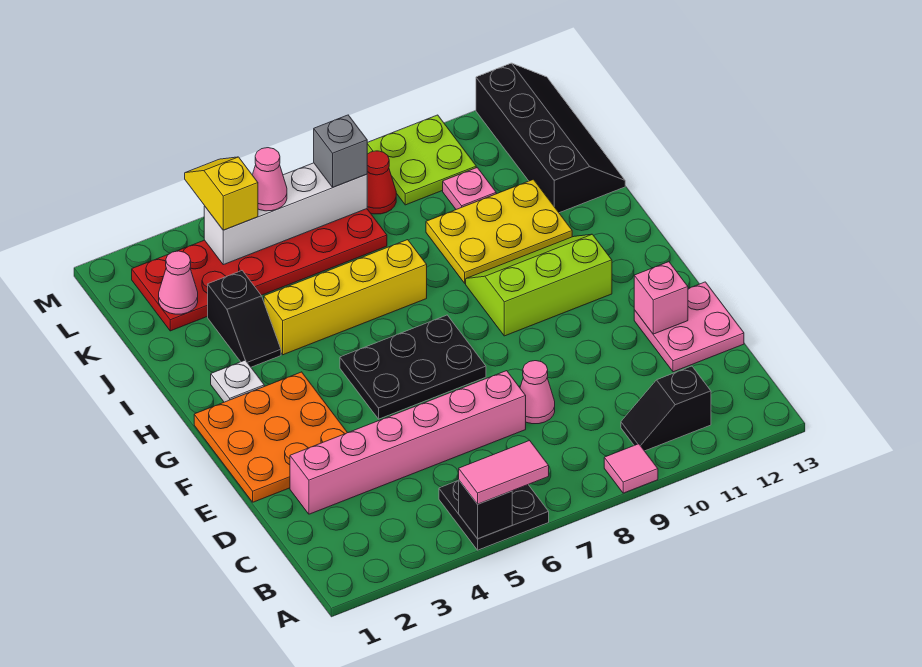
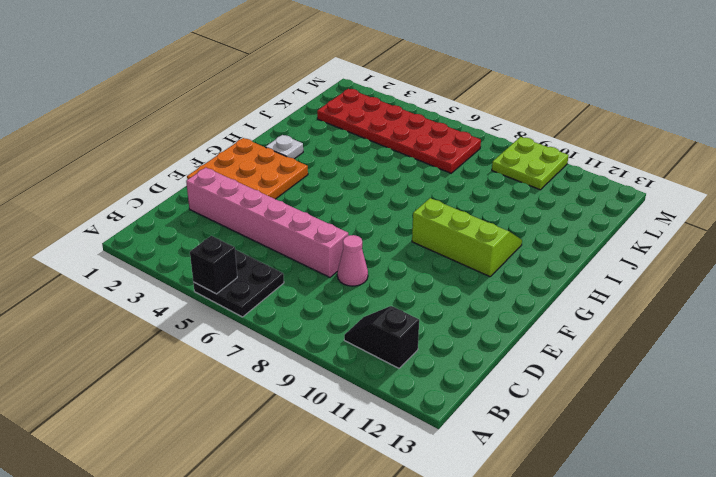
none -> pink 1x1 tile [604,444,658,493]
none -> pink 2x2 plate [634,282,744,372]
none -> black 2x3 plate [340,315,486,419]

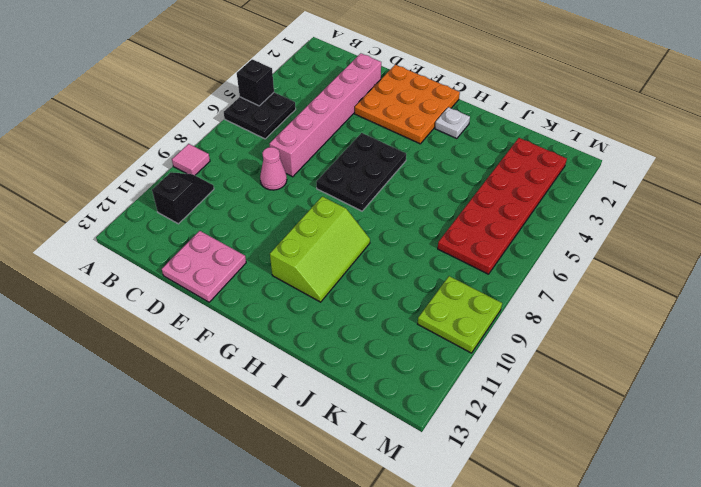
none -> black 1x2 slope [208,271,281,367]
none -> yellow 1x4 brick [264,240,427,355]
none -> yellow 2x3 plate [426,179,572,283]

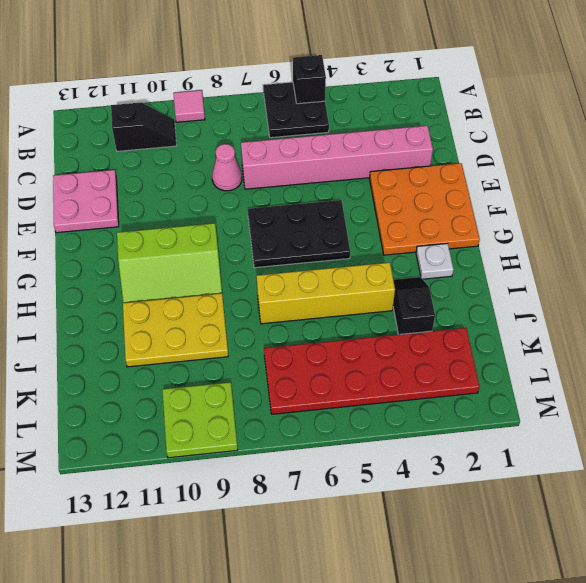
none -> black 2x4 slope [476,63,625,213]
none -> pink 1x1 plate [443,168,496,209]
none -> red 1x1 cone [367,151,396,214]

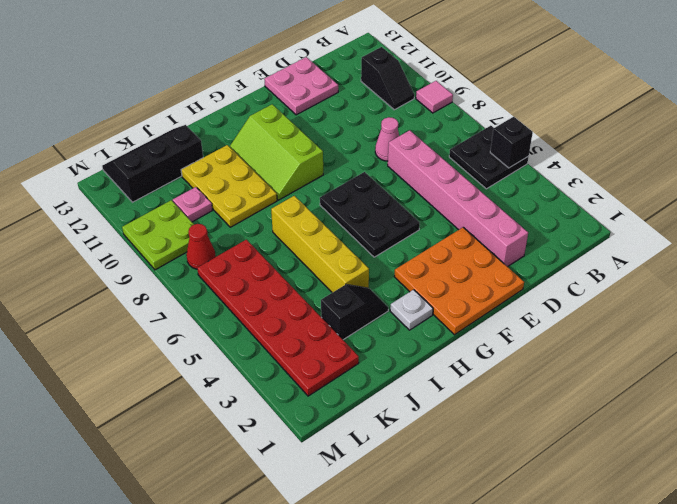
black 2x3 slope [102,125,203,202] -> black 2x4 slope [476,63,625,213]
none -> pink 1x1 brick [634,262,688,334]
none -> pink 1x1 cone [159,251,198,314]
none -> white 1x4 brick [204,163,367,265]

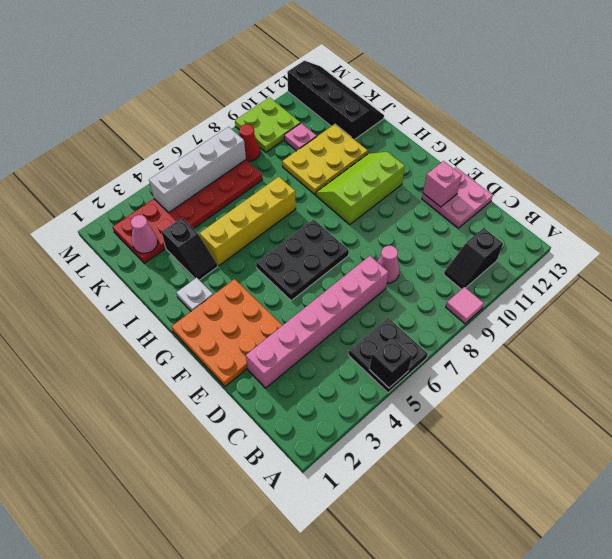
none -> pink 1x2 tile [459,441,549,504]
none -> yellow 1x2 slope [185,157,258,230]
none -> pink 1x1 cone [253,148,287,211]

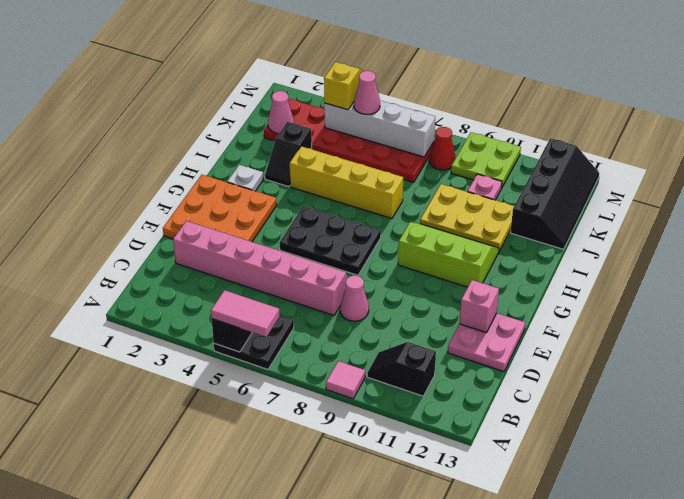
none -> grey 1x1 brick [314,115,367,187]

